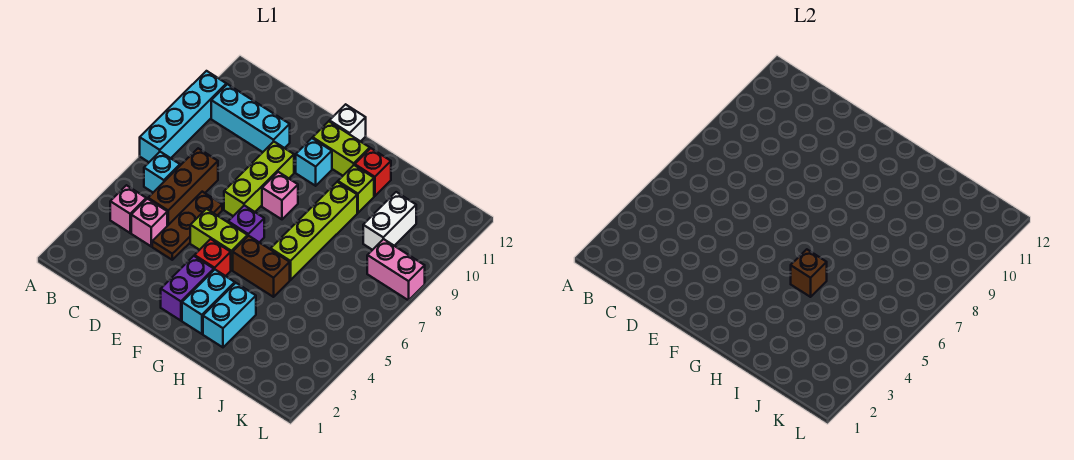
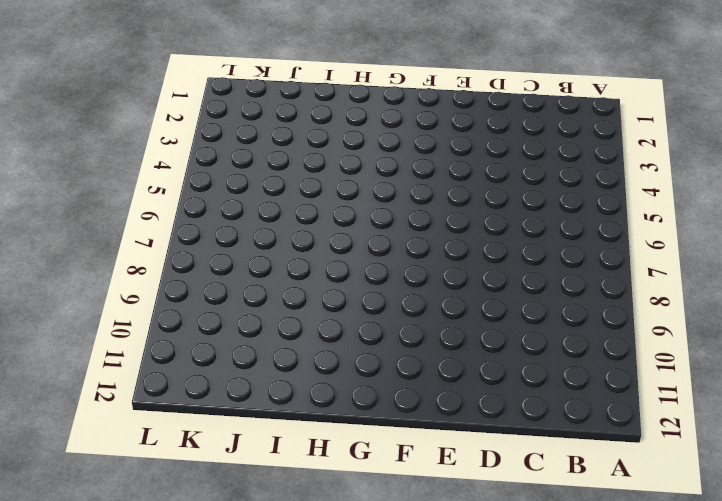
none -> cyan 1x4 brick [140,71,226,162]
none -> pink 1x1 brick [110,185,146,233]
none -> cyan 1x1 brick [144,152,180,192]

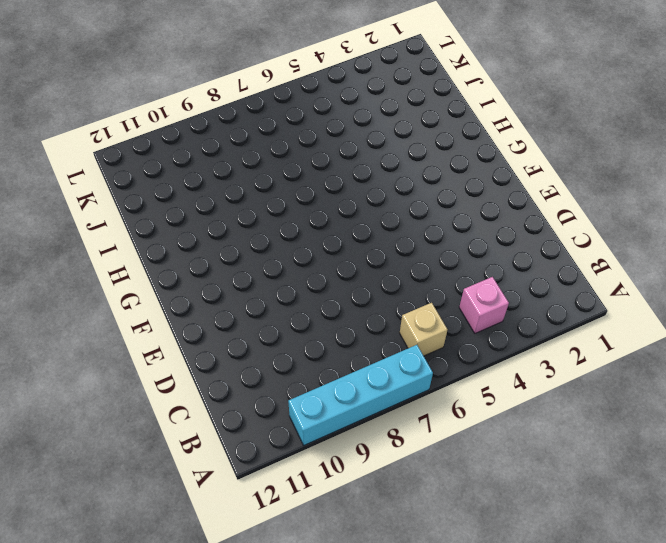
tan 1x1 brick [400,303,447,356] -> cyan 1x1 brick [144,152,180,192]
none -> cyan 1x3 brick [211,84,290,152]
none -> pink 1x1 brick [131,199,167,246]
none -> brown 1x3 brick [148,148,218,226]

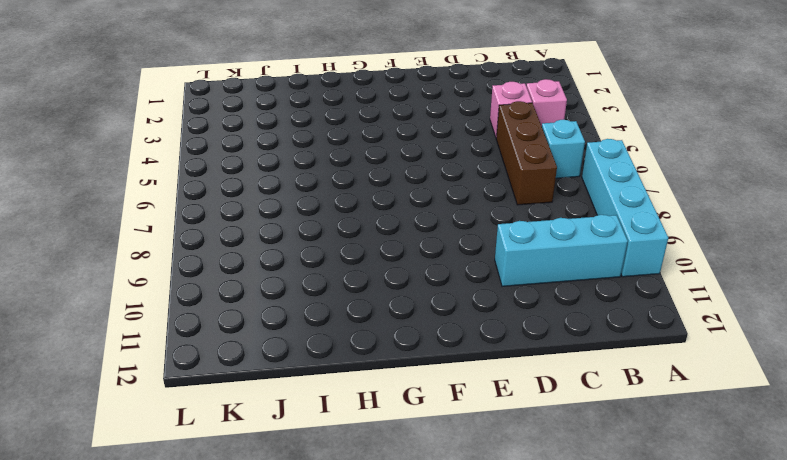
none -> brown 1x3 plate [152,192,222,260]
none -> lime 1x2 brick [190,209,248,270]
none -> lime 1x3 brick [224,142,294,216]

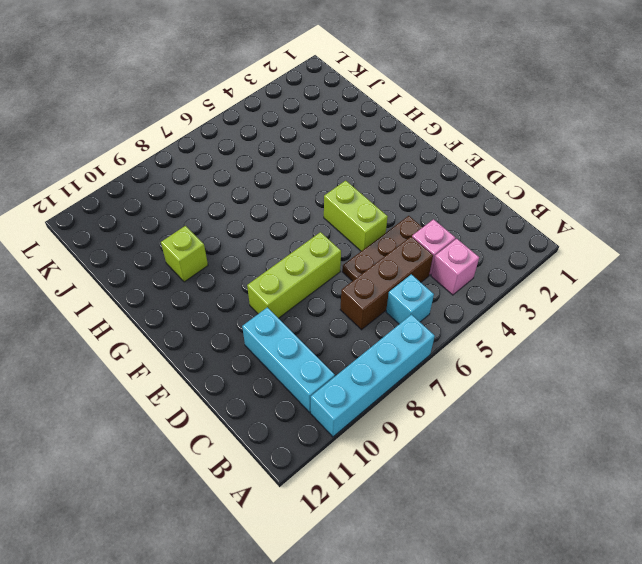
none -> purple 1x2 brick [161,256,214,321]
none -> red 1x1 brick [195,239,231,276]
none -> purple 1x1 brick [228,205,264,242]

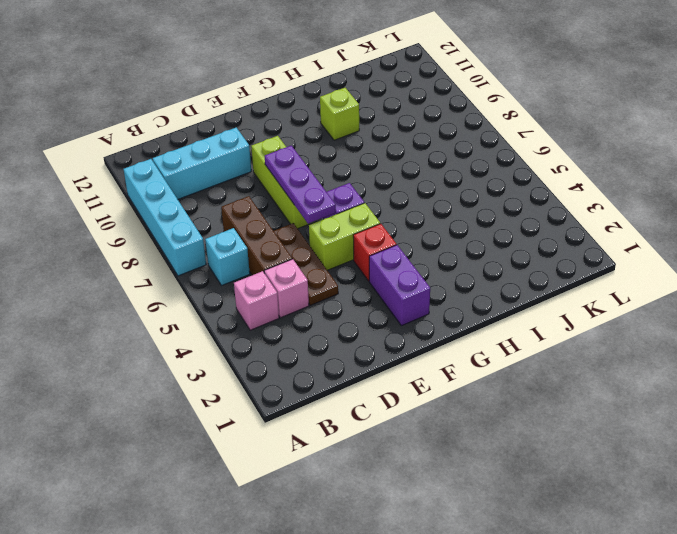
purple 1x3 plate [265,146,336,224] -> none
none -> pink 1x1 brick [262,172,298,219]
none -> cyan 1x1 brick [296,138,332,186]
none -> lime 1x2 brick [313,121,370,176]

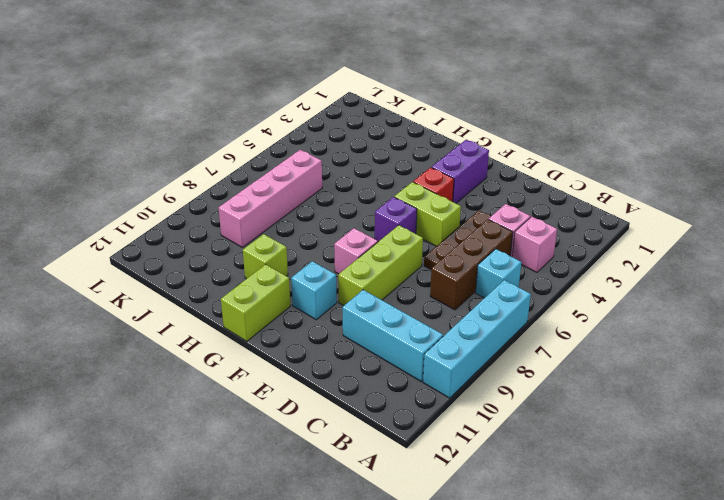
lime 1x2 brick [221,264,291,341] -> lime 1x2 brick turned to [313,121,370,176]
pink 1x4 brick [219,150,322,247] -> white 1x2 brick [363,192,416,250]
none -> white 1x1 brick [329,104,366,141]
none -> cyan 1x2 brick [182,270,235,334]
none -> brown 1x2 brick [233,236,290,297]

